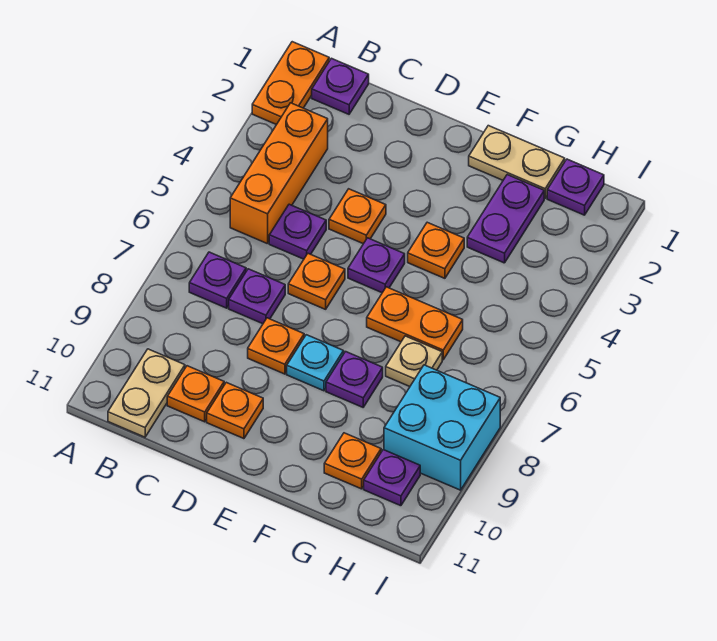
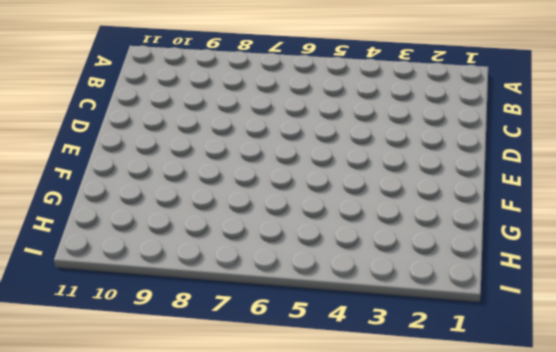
none -> orange 1x2 plate [252,42,329,125]
none -> purple 1x1 plate [312,58,369,114]
none -> orange 1x3 brick [230,103,328,244]

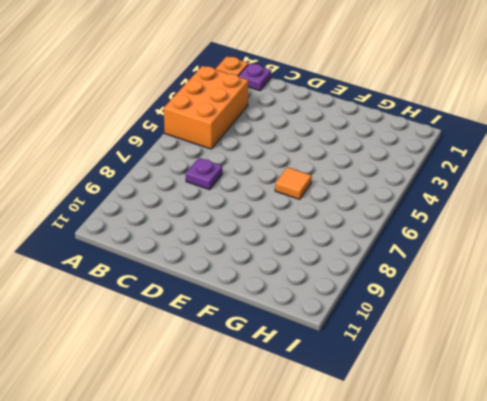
orange 2x3 brick [164,66,249,149] -> orange 1x3 brick [230,103,328,244]
orange 1x1 tile [275,167,312,199] -> orange 1x2 plate [367,287,463,360]
none -> purple 1x1 plate [189,252,246,308]
none -> tan 1x2 plate [108,349,185,437]
none -> purple 1x1 plate [269,204,326,259]

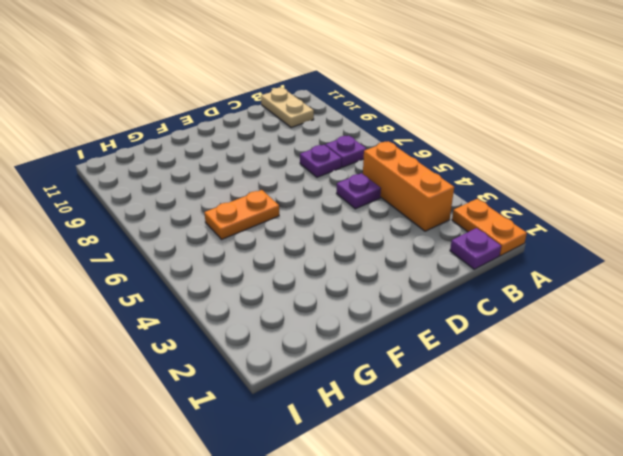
none -> orange 1x1 plate [167,366,224,422]
none -> orange 1x1 plate [329,189,386,244]
none -> orange 1x1 plate [288,254,345,309]

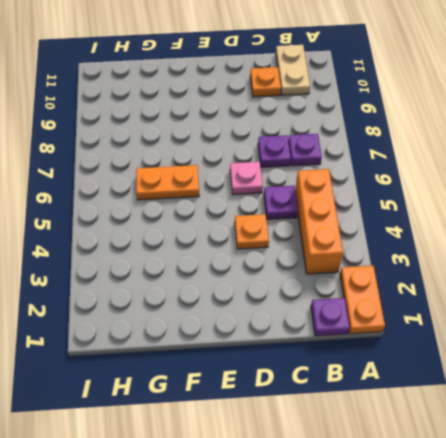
pink 1x1 plate [230,162,263,195] -> orange 1x1 plate [288,254,345,309]
none -> orange 1x1 plate [248,318,304,374]
none -> orange 1x1 plate [207,382,263,439]
none -> purple 1x1 plate [348,238,405,293]

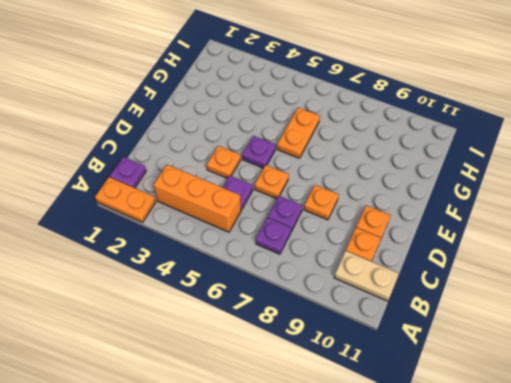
none -> cyan 1x1 plate [287,335,344,391]
none -> tan 1x2 plate [469,126,565,198]
none -> orange 1x1 plate [408,222,464,278]

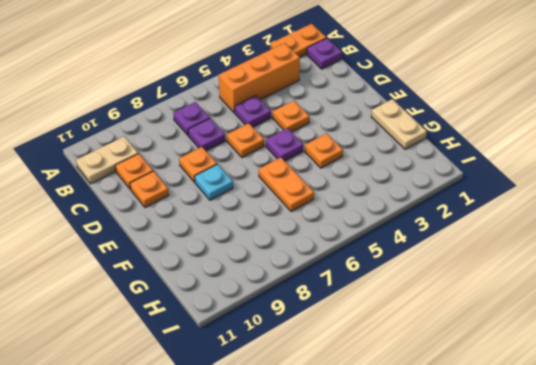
none -> purple 1x1 plate [326,352,383,407]
none -> purple 1x2 plate [467,175,544,263]
none -> tan 1x1 plate [386,336,442,387]

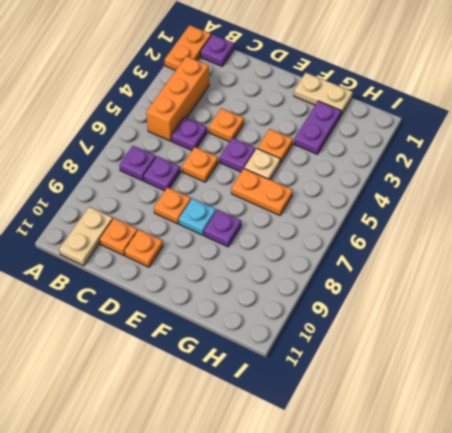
tan 1x1 plate [244,149,280,180] -> tan 1x1 plate moved to [386,336,442,387]
none -> orange 1x1 plate [324,433,381,489]
none -> purple 1x1 plate [547,159,604,215]
none -> cyan 2x2 brick [384,365,500,490]

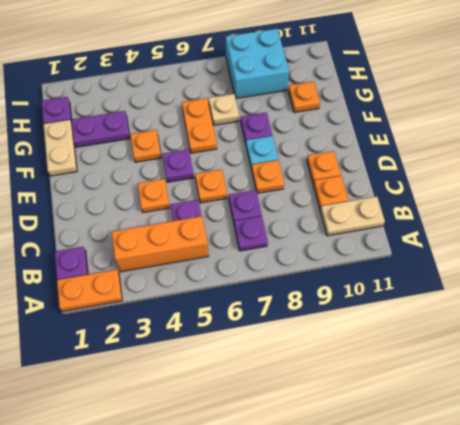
none -> purple 1x1 plate [364,450,420,506]

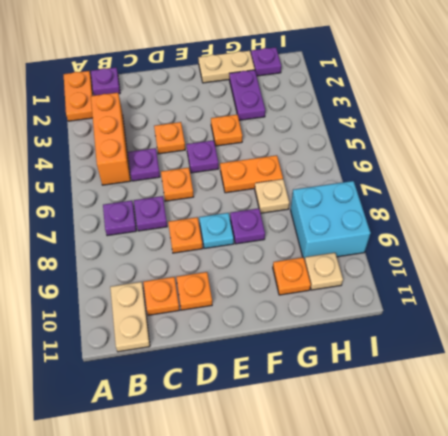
tan 1x1 plate [305,253,343,290] -> purple 1x1 plate [364,450,420,506]

